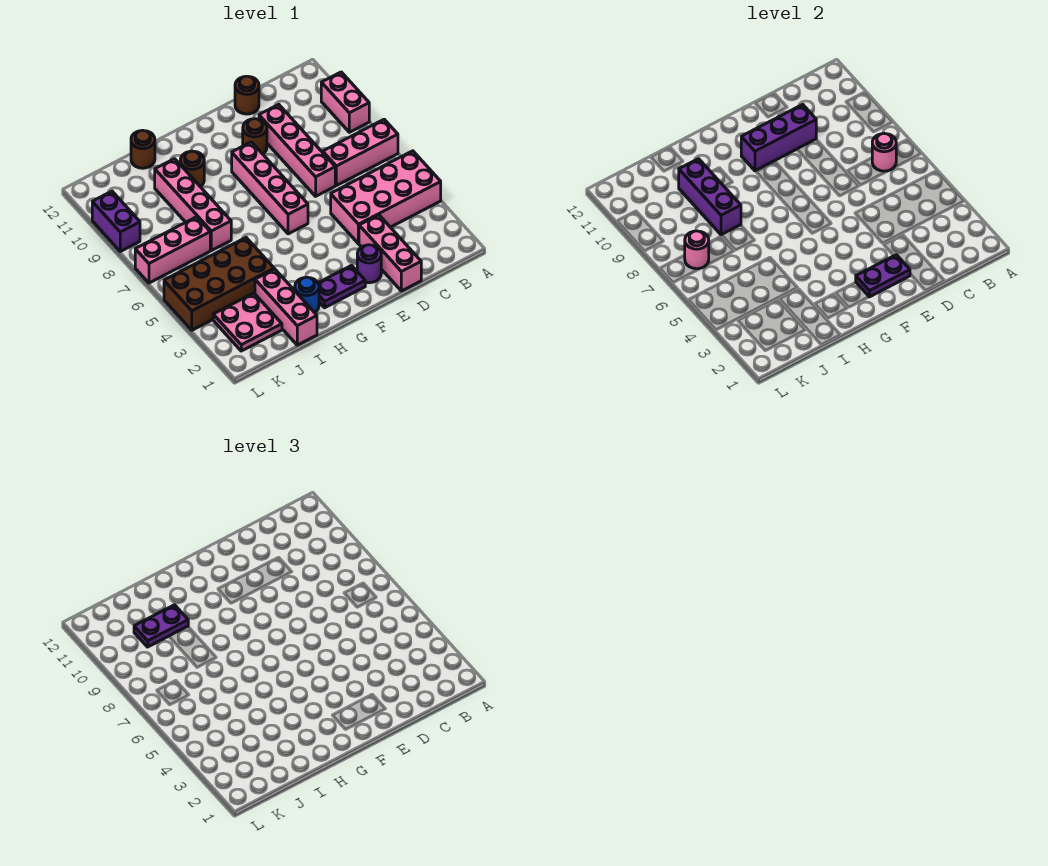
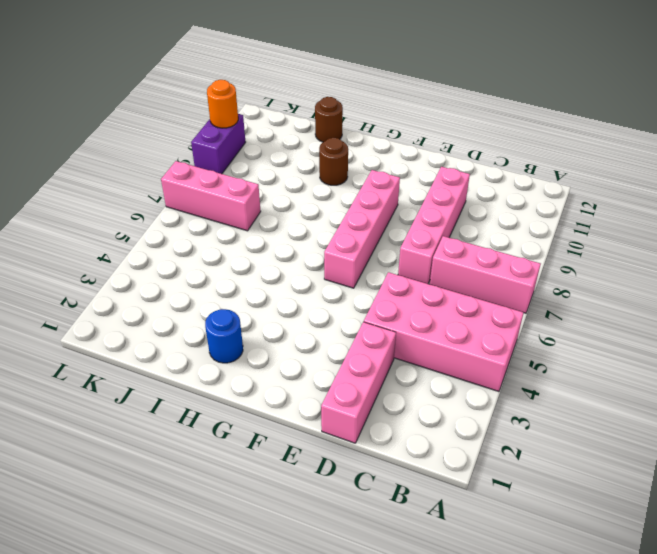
orange 1x1 round brick [207,80,238,128] -> none
none -> pink 1x2 brick [321,72,369,132]
none -> brown 1x1 round brick [235,76,259,114]
none -> purple 1x1 round brick [357,245,381,283]

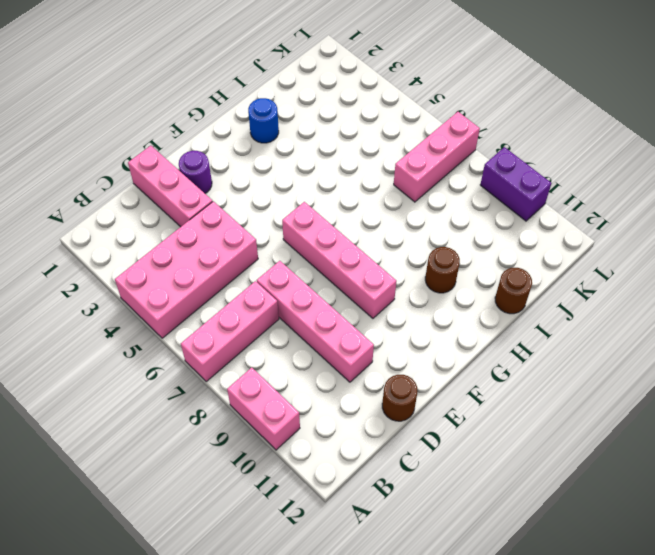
none -> brown 1x1 round brick [243,119,267,154]
none -> purple 1x2 plate [318,266,365,308]
none -> pink 1x3 brick [255,269,317,345]

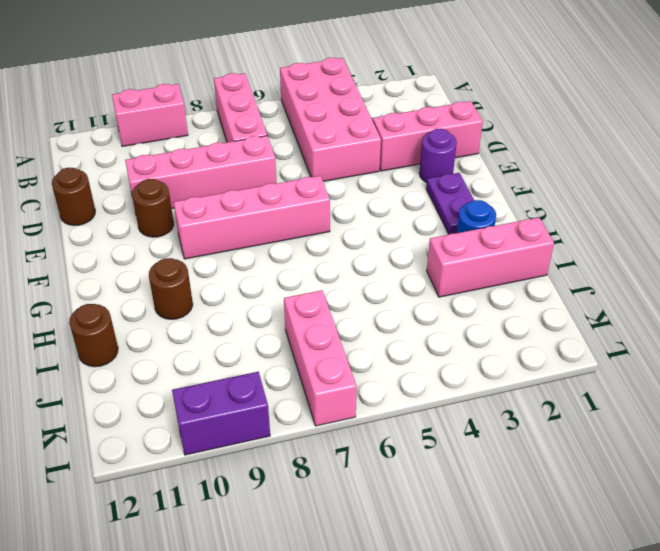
none -> brown 2x4 brick [164,238,274,330]
none -> pink 1x4 brick [155,159,231,251]
none -> pink 2x2 plate [213,293,282,351]

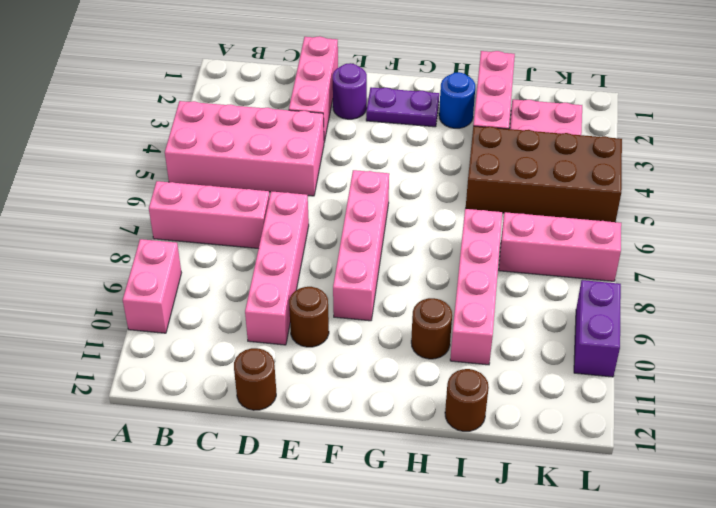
none -> pink 1x1 round brick [872,133,896,171]
none -> purple 1x3 brick [741,104,816,171]
none -> purple 1x2 plate [856,255,910,297]

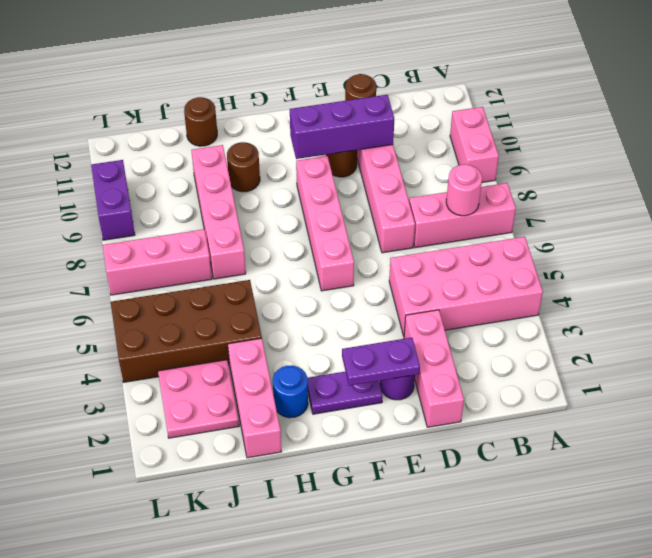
none -> purple 1x3 brick [679,159,741,235]
none -> pink 1x1 round brick [685,231,709,269]
none -> purple 1x2 plate [134,605,188,647]

